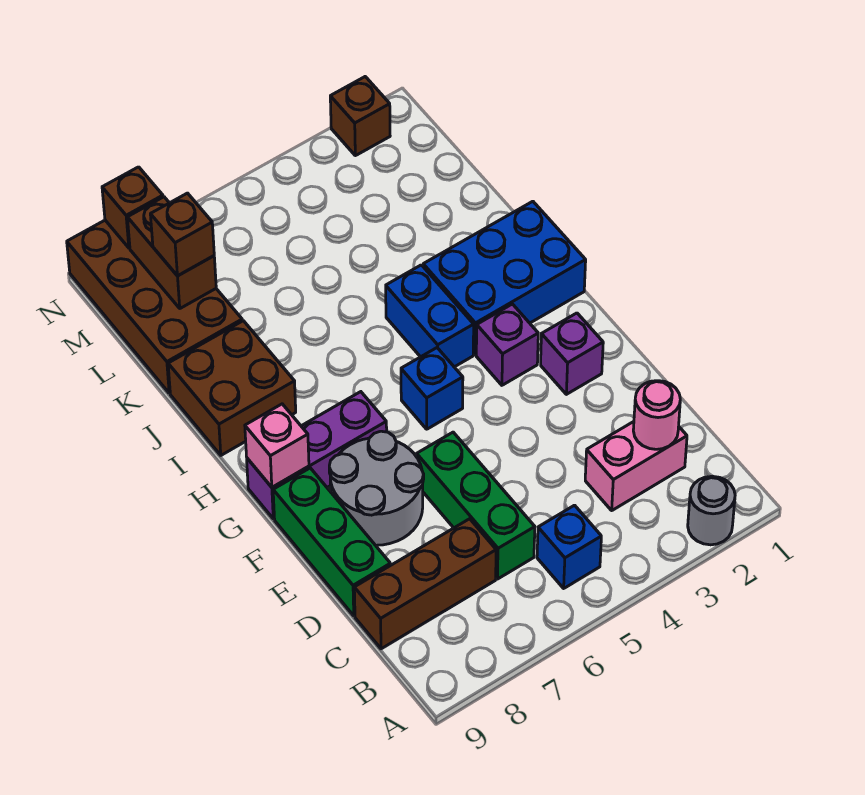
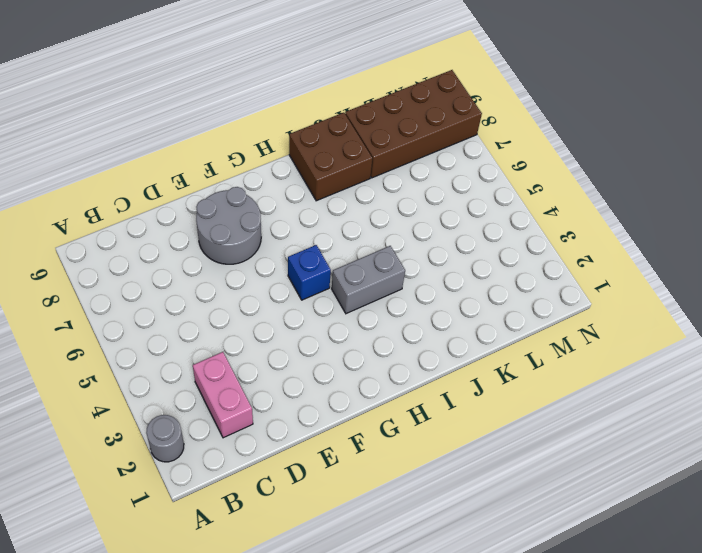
grey 1x2 brick [332,246,405,314] -> blue 1x2 brick [386,265,474,367]
none -> blue 1x1 brick [537,505,601,588]
none -> green 1x3 brick [417,432,535,579]
none -> brown 1x3 brick [354,519,496,649]

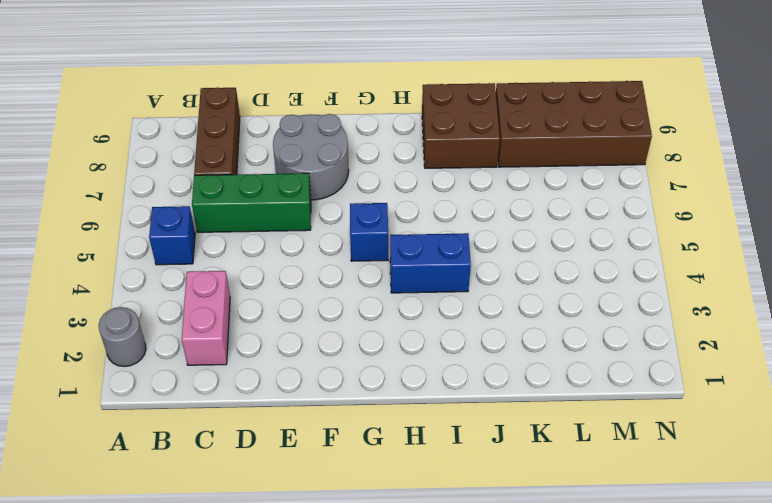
none -> green 1x3 brick [273,468,391,616]
none -> purple 1x1 brick [541,313,603,394]
none -> purple 1x1 brick [476,304,538,385]

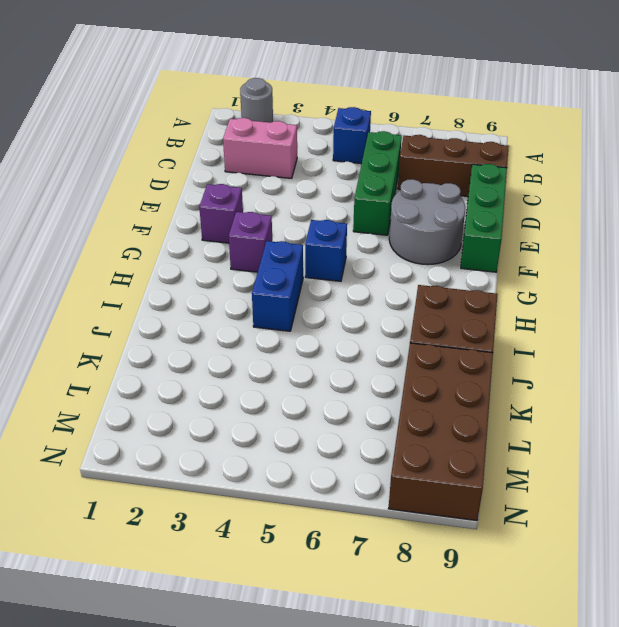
none -> purple 1x3 brick [247,392,387,519]
none -> blue 2x3 brick [423,201,586,355]
none -> brown 1x1 brick [330,77,390,156]

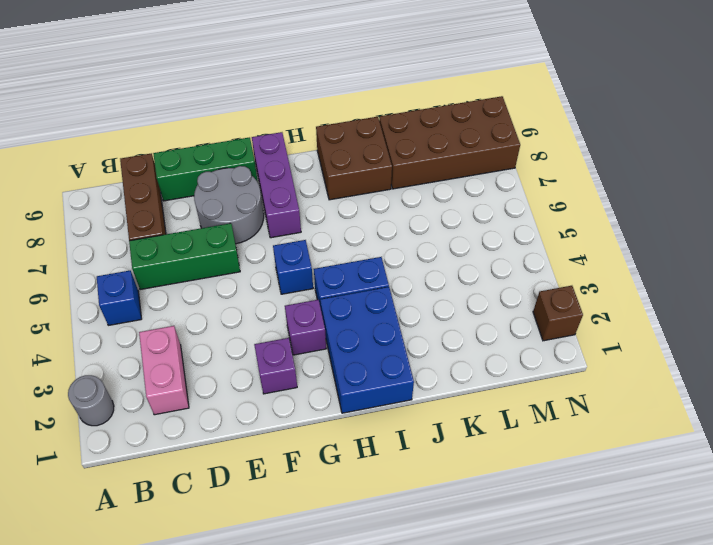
none -> pink 1x1 round brick [633,381,680,449]
none -> pink 1x1 brick [245,404,309,487]
none -> brown 1x2 brick [127,197,216,308]

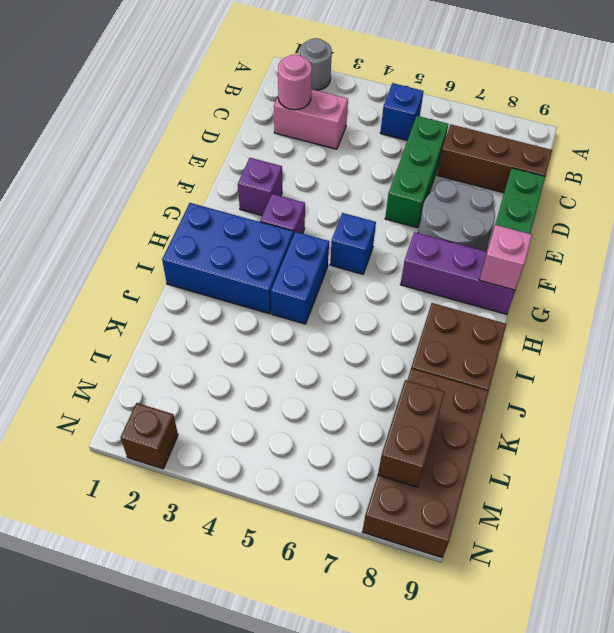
none -> brown 1x1 brick [102,167,163,248]
none -> brown 1x1 brick [150,193,214,276]

